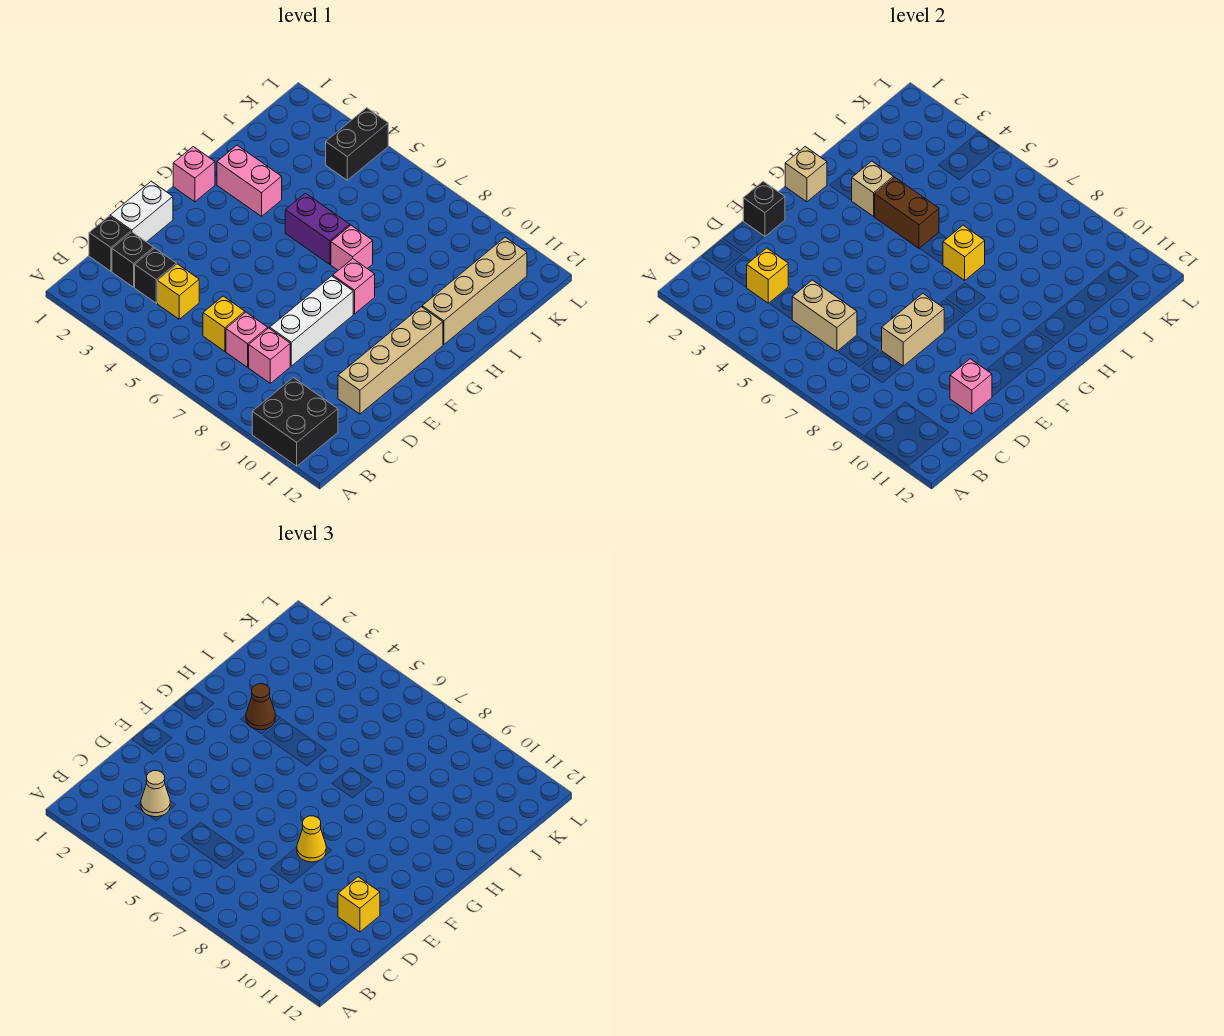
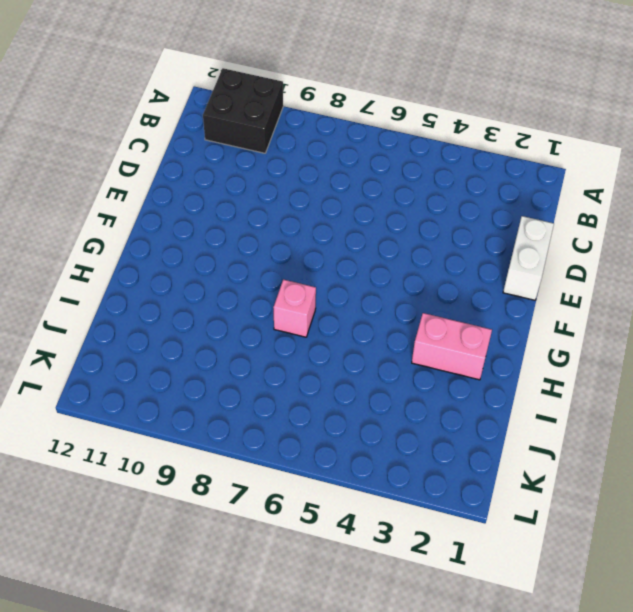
none -> black 1x1 brick [89,216,131,271]
none -> black 1x1 brick [112,232,154,287]
none -> black 1x1 brick [135,248,176,303]
none -> yellow 1x1 brick [158,264,199,319]

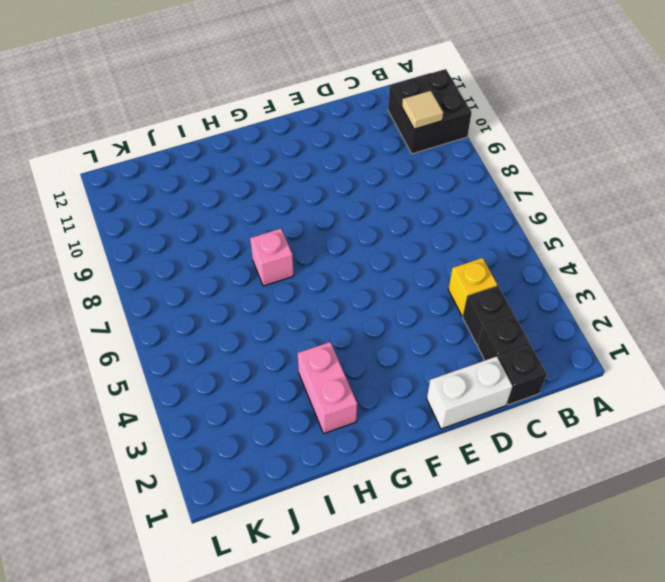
tan 1x1 tile [402,91,443,129] -> none
none -> yellow 1x1 brick [203,296,245,351]
none -> pink 1x1 brick [226,312,268,367]
none -> pink 1x1 brick [249,328,290,383]
none -> white 1x3 brick [270,276,353,366]

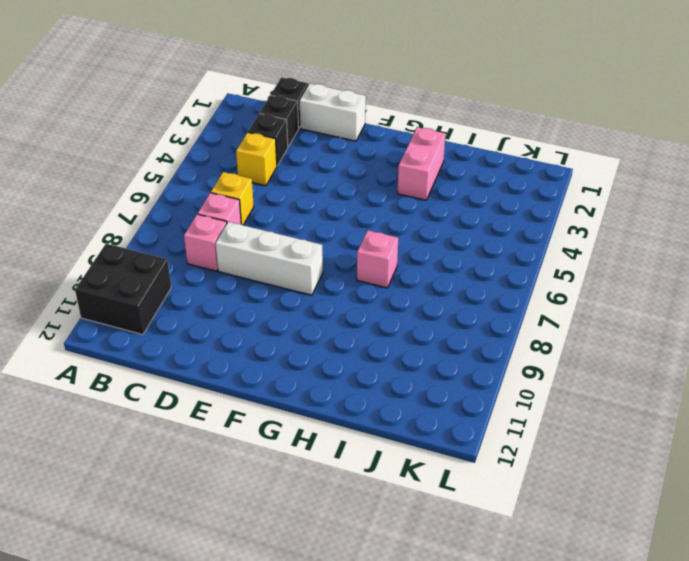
none -> tan 1x4 brick [338,307,443,414]
none -> pink 1x1 brick [173,147,215,202]
none -> pink 1x1 brick [333,259,375,314]
none -> purple 1x2 brick [285,193,350,264]

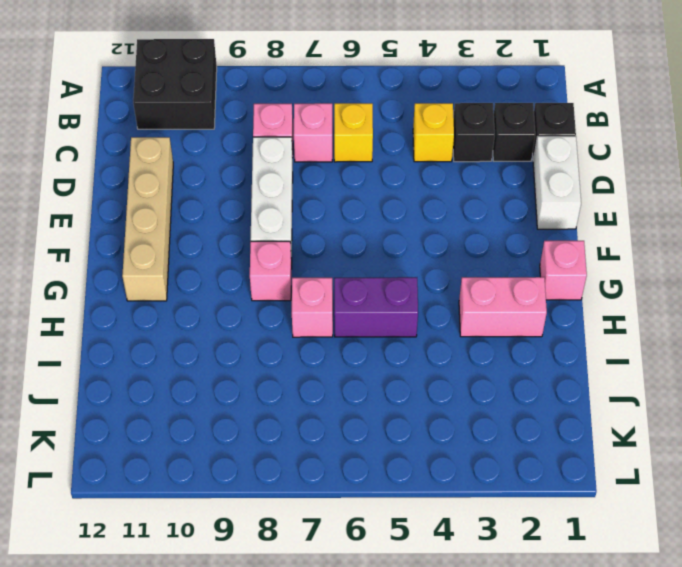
none -> tan 1x4 brick [422,237,527,345]
none -> black 1x2 brick [326,108,388,180]
none -> yellow 1x1 brick [747,248,788,303]
none -> tan 1x2 brick [792,280,857,351]

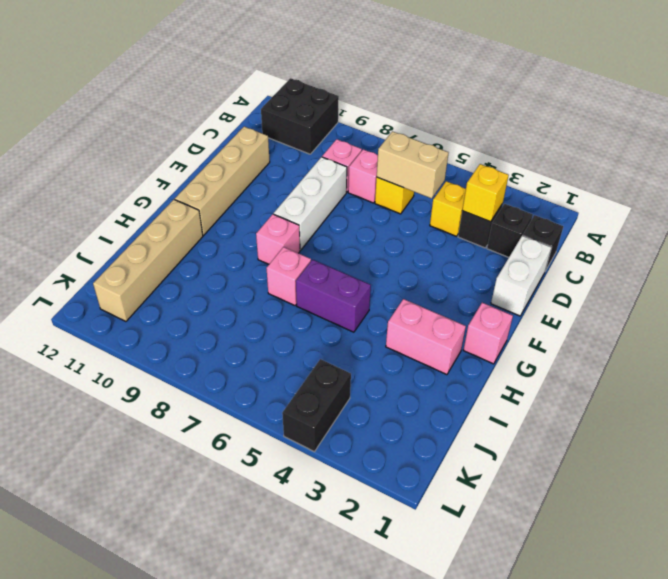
none -> tan 1x2 brick [882,293,944,366]
none -> pink 1x1 brick [950,359,992,414]
none -> black 1x1 brick [743,181,785,237]
none -> tan 1x1 brick [785,147,827,202]

